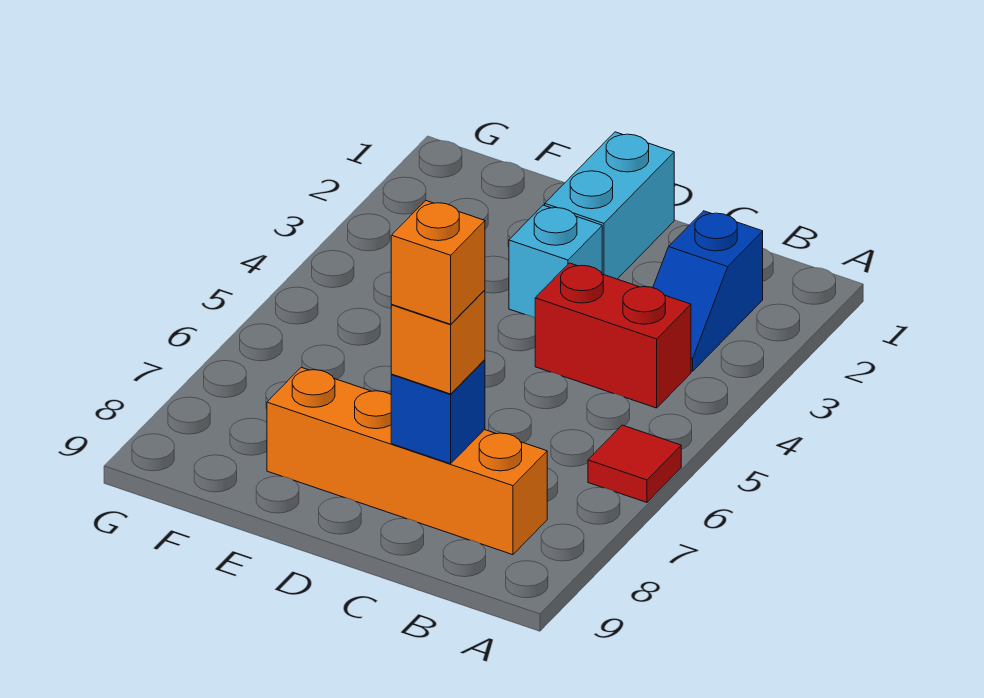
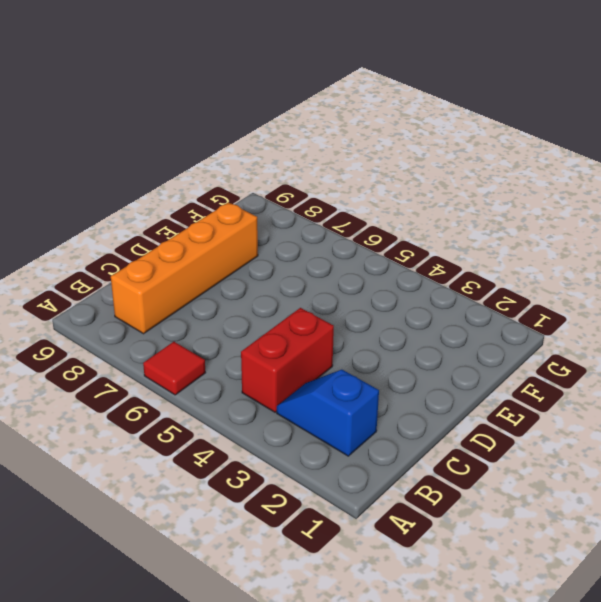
none -> cyan 1x2 brick [545,132,674,279]
none -> cyan 1x1 brick [509,205,602,318]

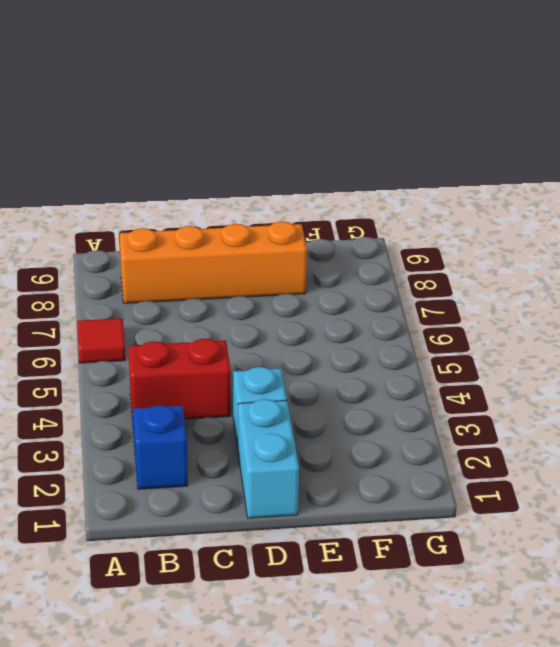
none -> blue 1x1 brick [391,360,485,464]
none -> orange 1x1 brick [391,290,485,394]

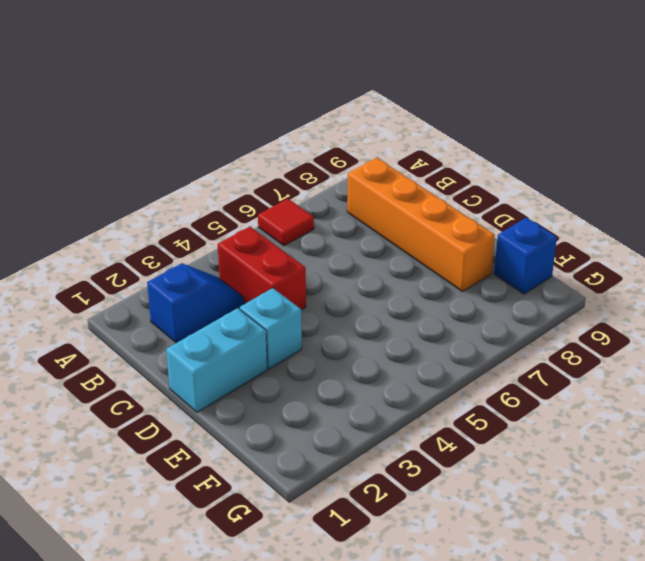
blue 1x1 brick [494,218,557,294] -> blue 1x1 brick moved to [391,360,485,464]
none -> orange 1x1 brick [391,290,485,394]
none -> orange 1x1 brick [391,201,485,324]

